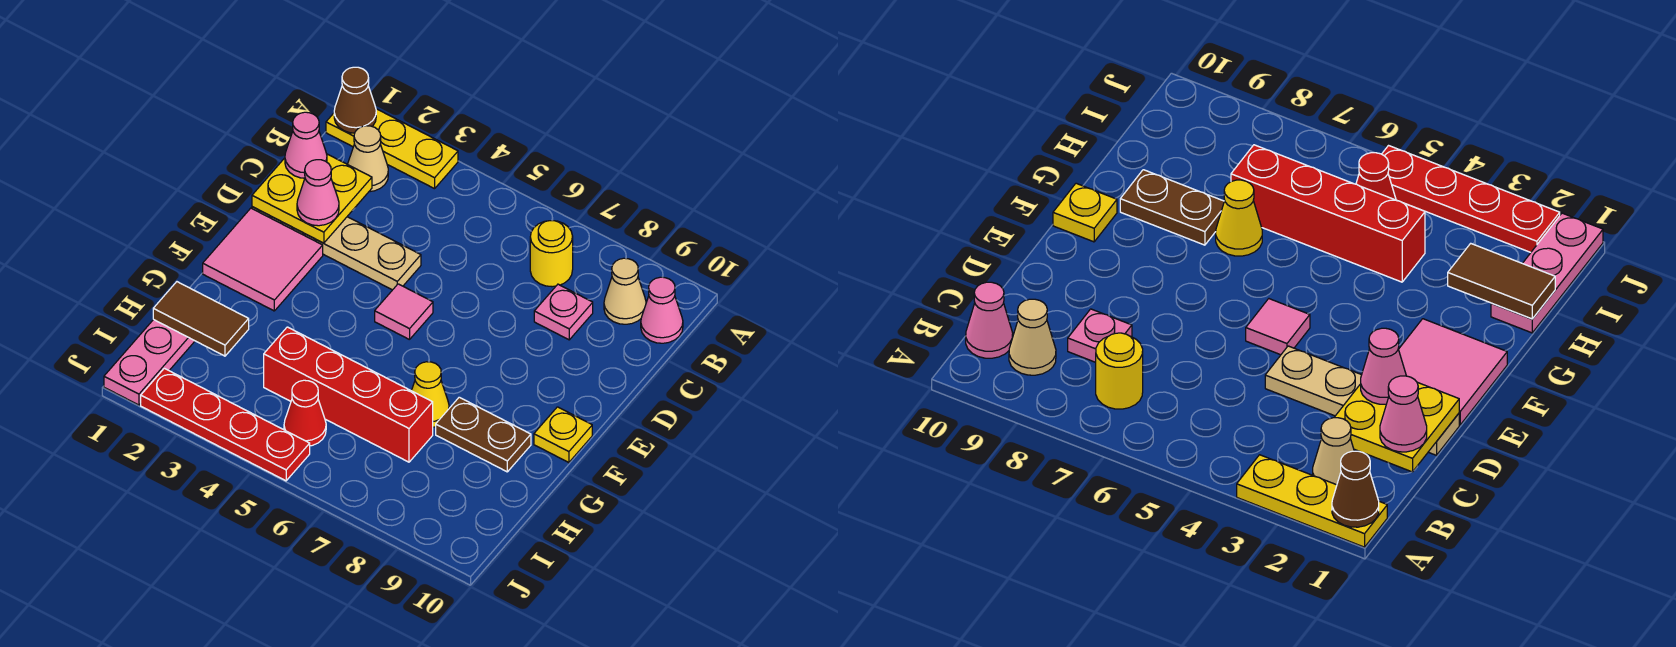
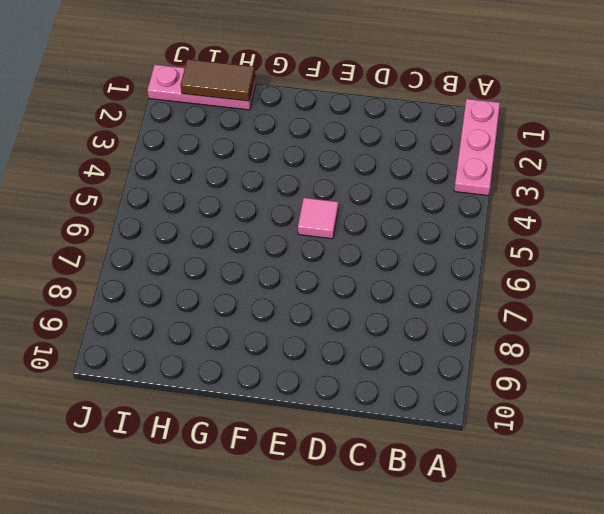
pink 1x3 plate [454,99,500,196] -> yellow 1x3 plate [326,109,458,189]
brown 1x2 tile [180,59,255,101] -> brown 1x2 tile turned to [153,282,249,356]
none -> tan 1x1 cone [348,126,388,192]
none -> yellow 1x1 round brick [530,221,573,287]
none -> tan 1x1 cone [604,258,646,324]

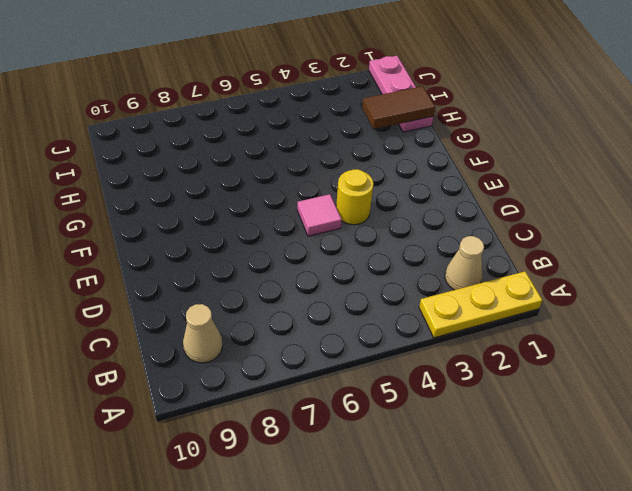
yellow 1x1 round brick [336,169,373,225] -> yellow 1x1 round brick moved to [530,221,573,287]
none -> pink 1x1 cone [641,277,683,343]
none -> pink 1x1 plate [534,284,593,340]
none -> tan 1x4 plate [252,207,421,290]

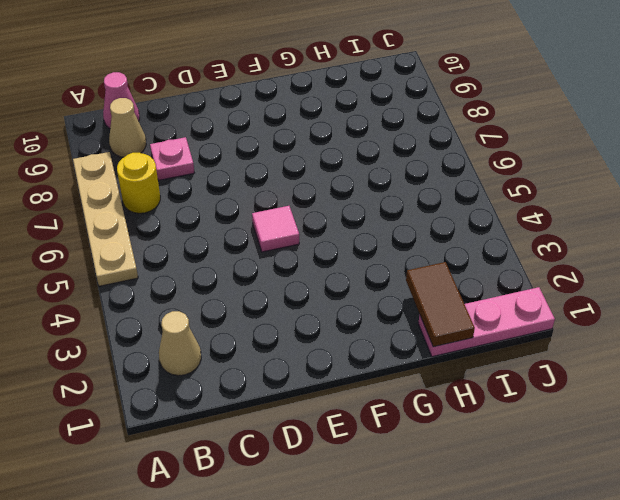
tan 1x4 plate [73,152,138,286] -> tan 1x4 plate moved to [252,207,421,290]
none -> yellow 1x3 plate [326,109,458,189]
none -> pink 2x2 tile [203,208,323,311]
none -> yellow 1x1 plate [534,407,592,463]

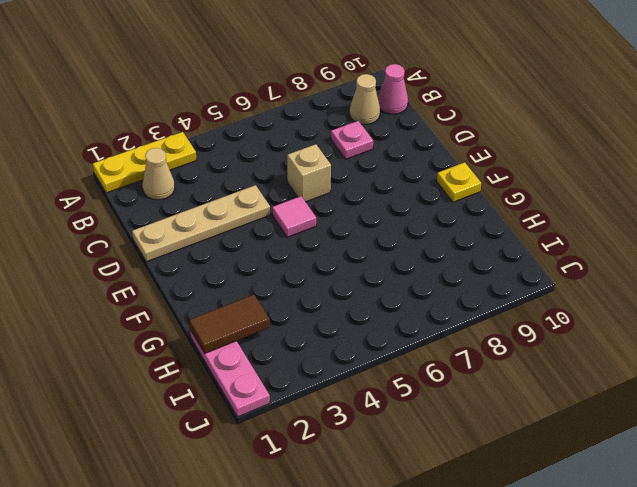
tan 1x1 brick [287,144,331,202] -> none
none -> yellow 1x1 round brick [530,221,573,287]
none -> pink 2x2 tile [203,208,323,311]
none -> yellow 1x1 cone [411,362,449,427]

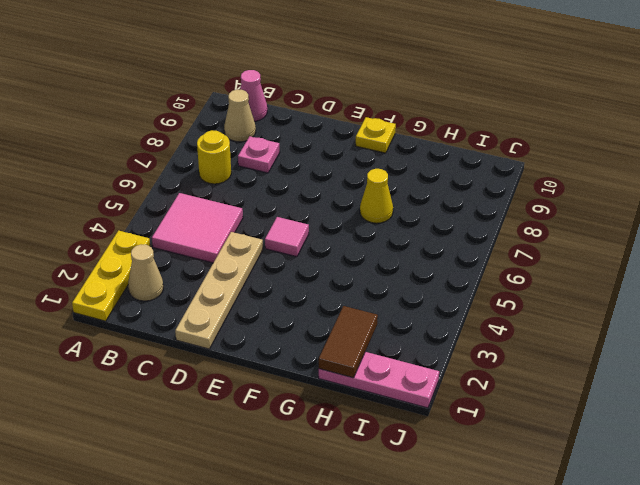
pink 2x2 tile [152,193,243,263] -> pink 2x2 tile moved to [203,208,323,311]
none -> brown 1x2 plate [436,397,531,472]
none -> red 1x4 brick [264,327,433,462]
none -> red 1x1 cone [284,380,326,446]

